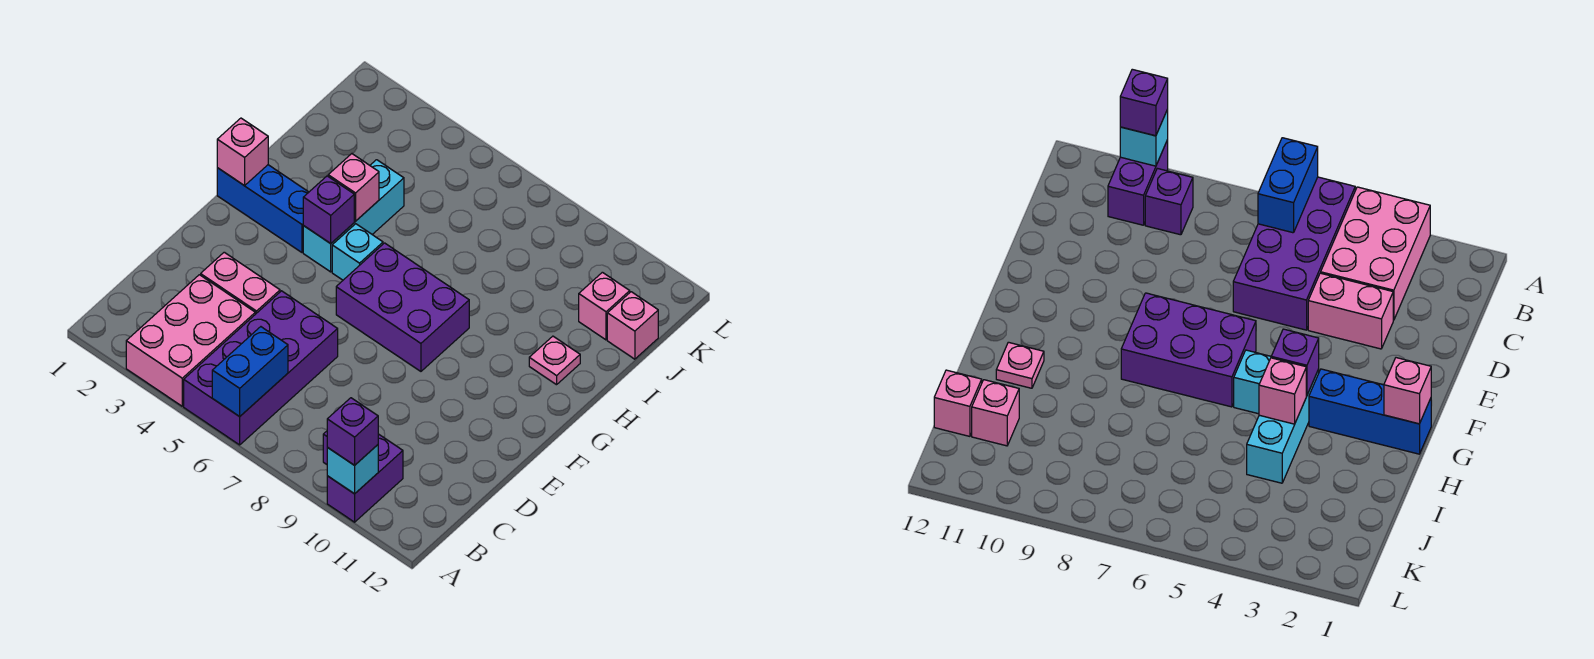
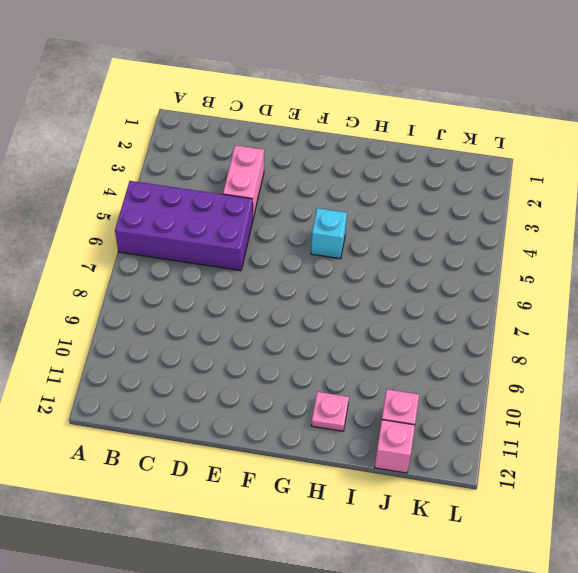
none -> pink 2x3 brick [126,275,255,406]
none -> purple 1x2 brick [327,434,403,522]
none -> purple 1x1 brick [1145,168,1193,235]

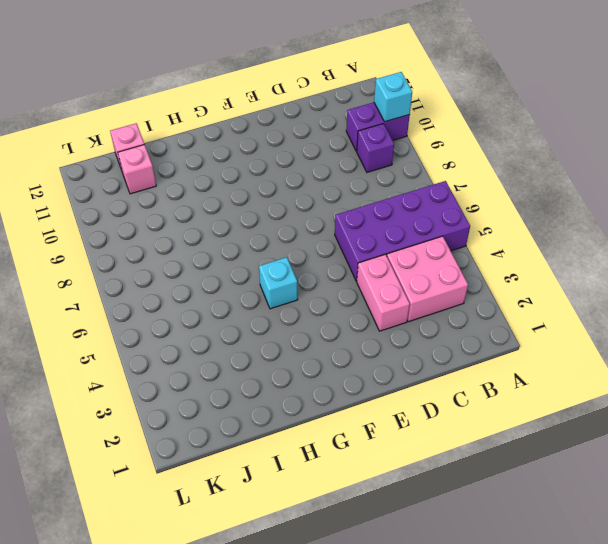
pink 2x2 brick [387,236,468,322] -> pink 2x3 brick [126,275,255,406]
none -> purple 2x3 brick [336,243,469,371]
none -> blue 1x3 brick [217,165,309,252]
none -> cyan 1x3 brick [303,160,404,272]

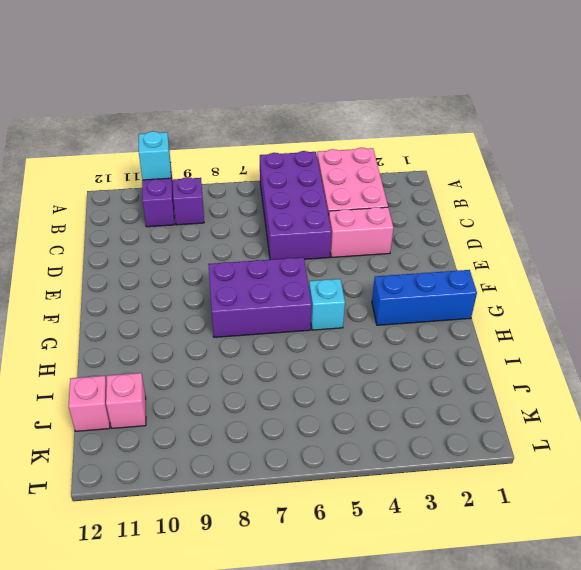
none -> cyan 1x3 brick [303,160,404,272]
none -> pink 1x1 plate [529,336,580,385]
none -> blue 1x2 brick [212,327,288,417]

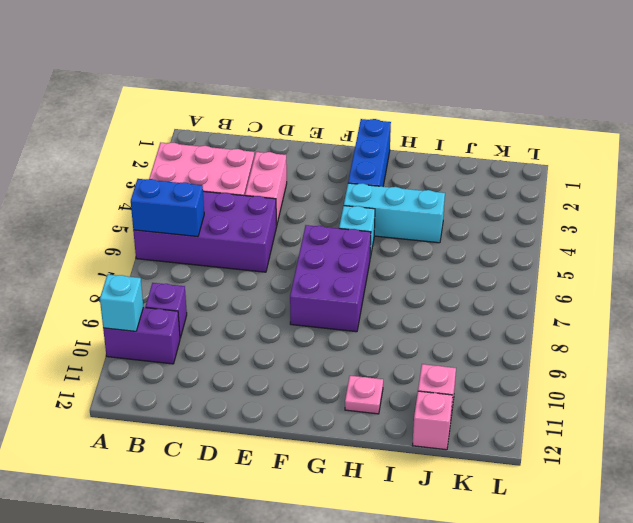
none -> pink 1x1 brick [217,118,268,186]
none -> purple 1x1 brick [303,176,354,243]
none -> pink 1x1 brick [328,154,379,221]

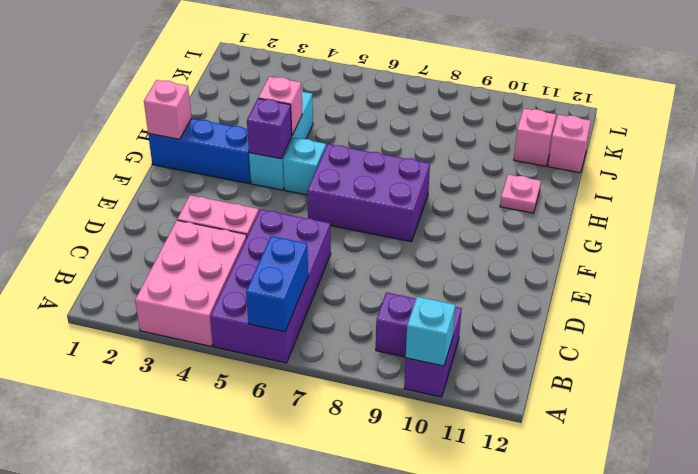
none -> purple 1x1 brick [327,398,378,465]

